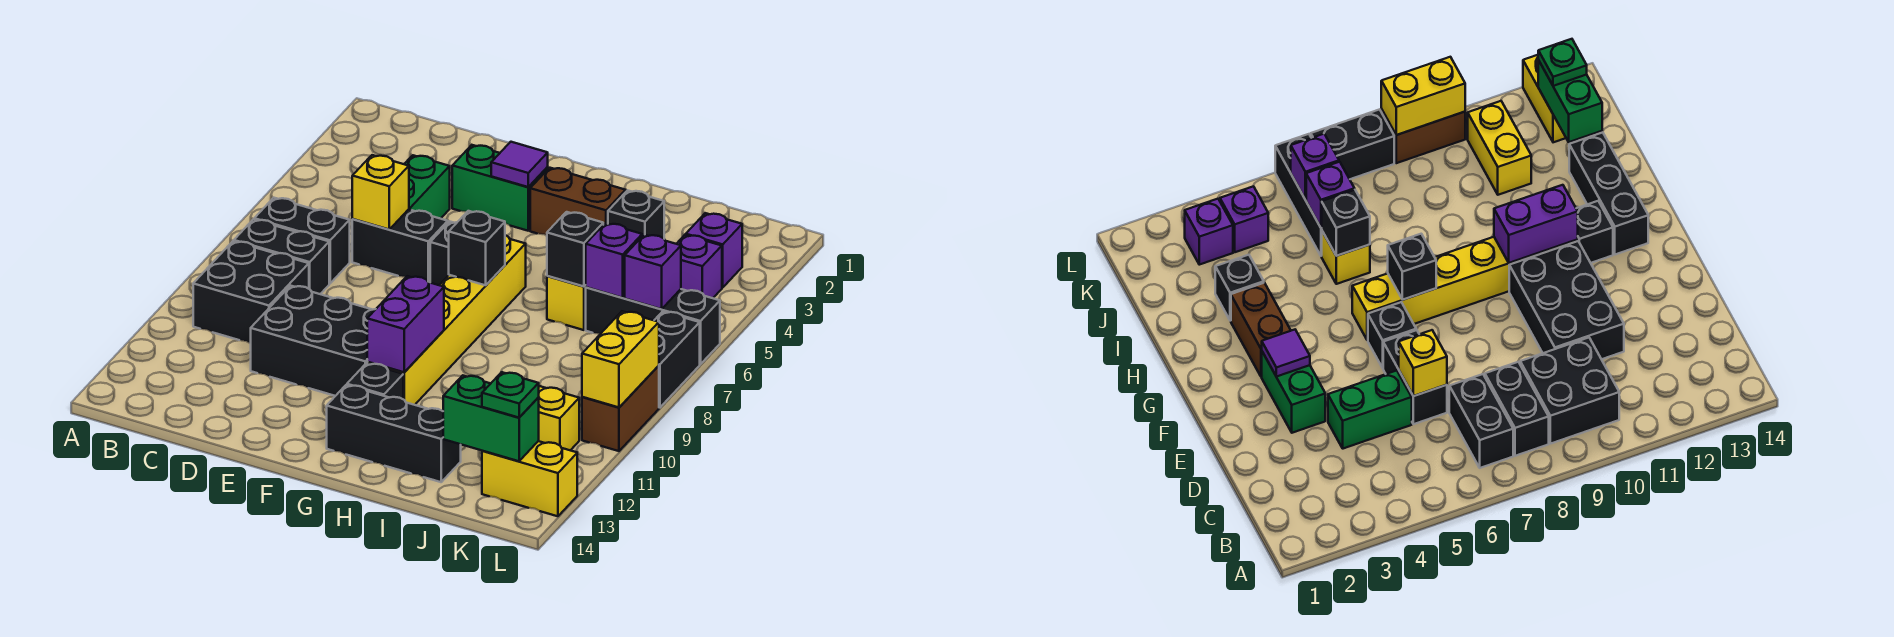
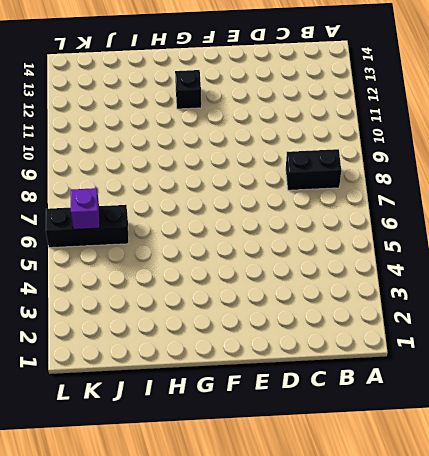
none -> black 1x2 brick [254,198,350,284]
none -> black 2x2 brick [193,241,309,343]
none -> green 1x2 brick [405,155,450,219]
none -> black 1x2 brick [352,209,448,283]

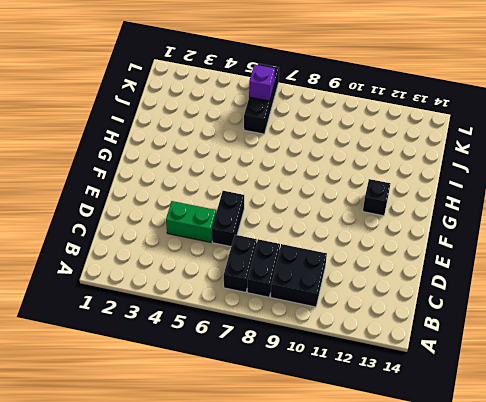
none -> black 2x3 brick [251,286,376,396]
none -> green 1x2 brick [452,145,548,231]
none -> black 1x1 brick [430,221,457,285]
none -> brown 1x2 brick [530,168,626,236]

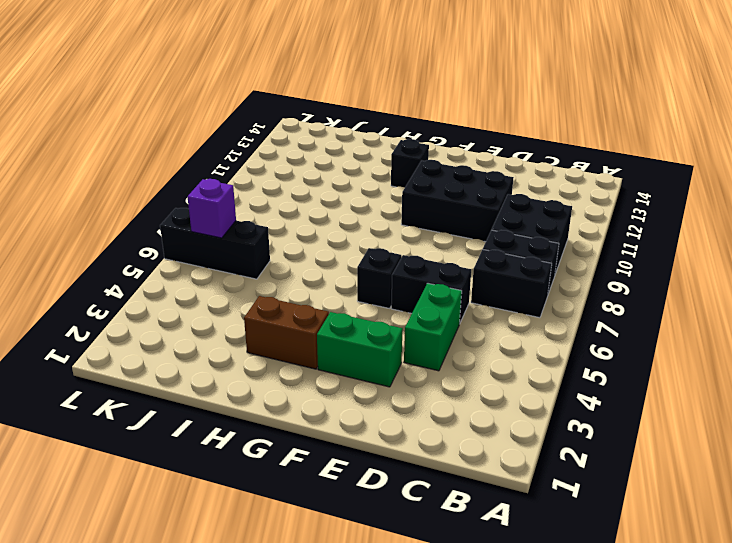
none -> yellow 1x6 brick [367,235,526,405]
none -> black 1x3 brick [327,385,461,482]
none -> black 1x1 brick [608,190,664,238]
none -> yellow 1x1 brick [547,276,586,330]

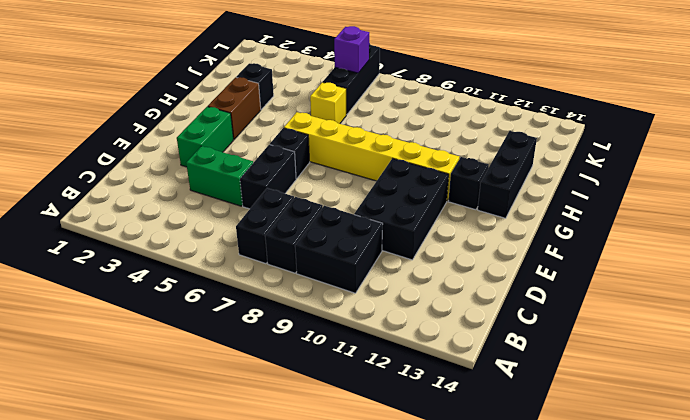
none -> yellow 1x2 brick [538,386,579,450]
none -> purple 1x1 brick [686,213,742,288]
none -> purple 1x1 brick [677,235,722,298]
none -> yellow 1x2 brick [482,441,577,516]

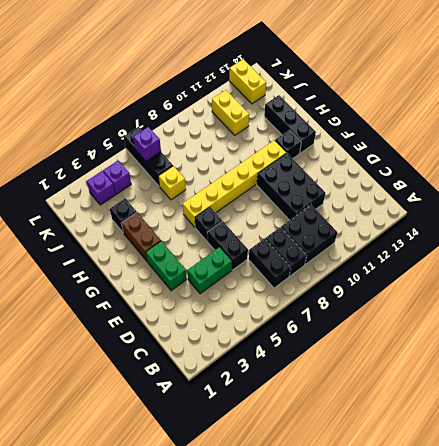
none -> black 1x2 brick [654,311,700,408]
none -> brown 1x2 brick [582,366,659,451]
none -> yellow 1x1 brick [352,155,409,229]
none -> purple 1x1 tile [491,142,548,187]

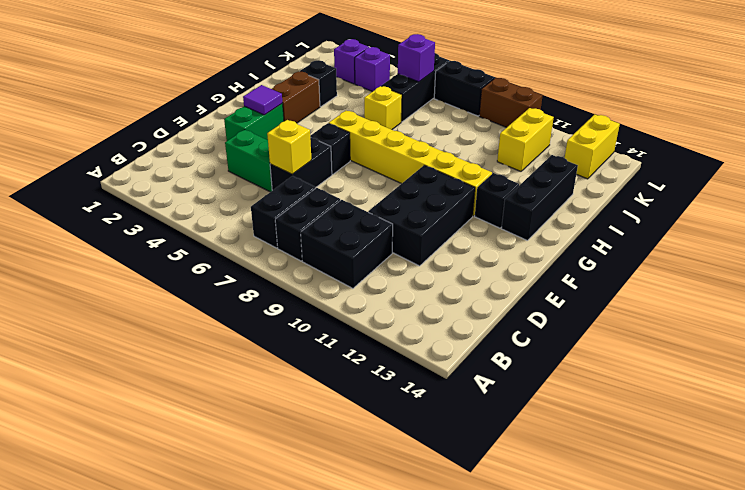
none -> black 1x1 brick [449,211,505,285]
none -> purple 1x2 brick [367,276,444,372]
none -> black 1x1 brick [547,212,603,286]
none -> purple 1x1 brick [586,223,642,298]

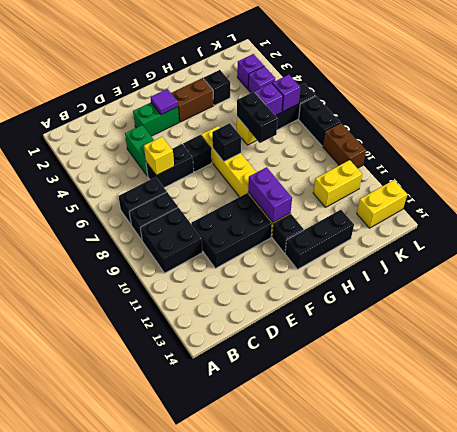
black 1x2 brick [237,92,278,143] -> black 1x1 brick [547,212,603,286]
none -> green 1x2 brick [443,375,539,461]
none -> yellow 1x2 brick [582,311,659,407]
none -> green 1x1 plate [482,372,539,418]

